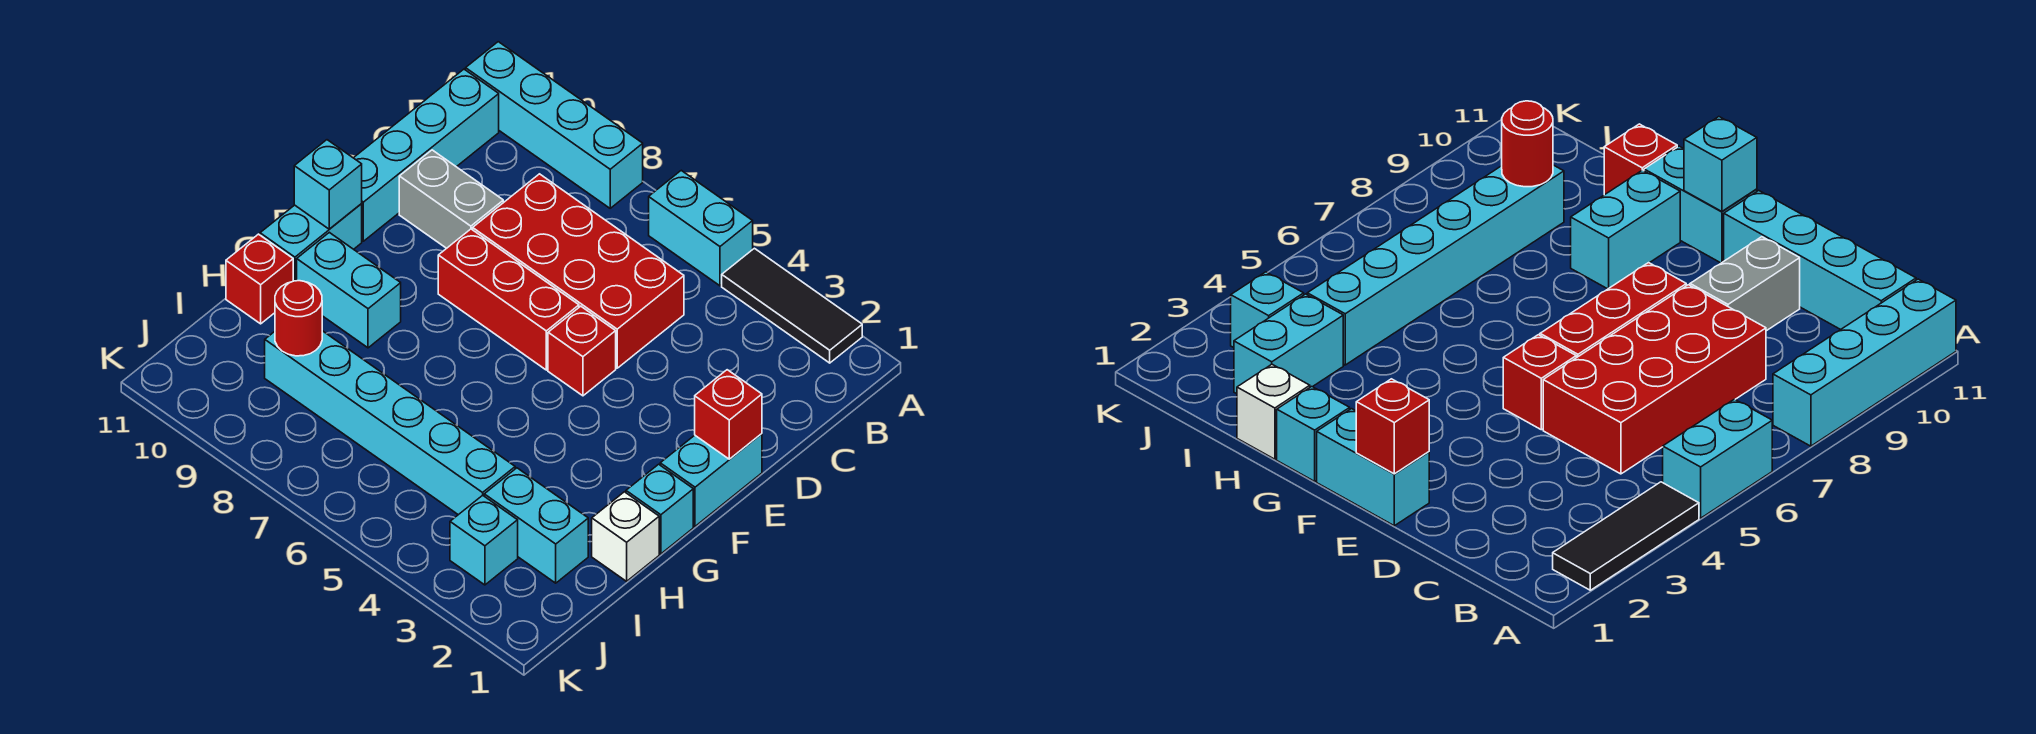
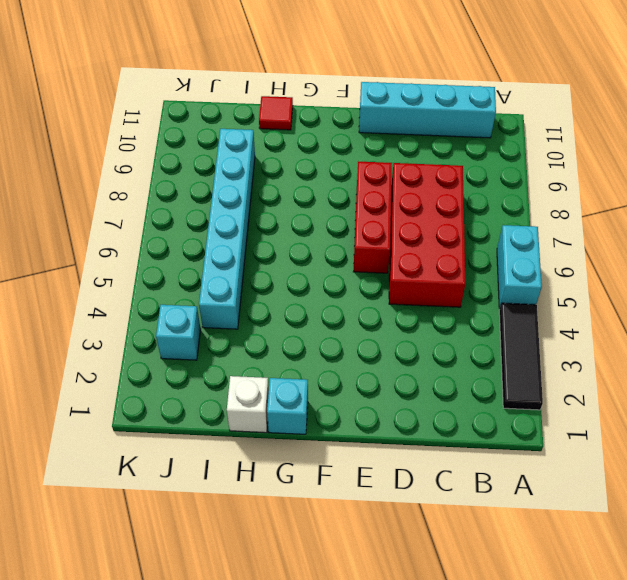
red 1x1 tile [259,96,293,130] -> red 1x1 brick [226,234,293,324]
none -> cyan 1x4 brick [466,42,643,208]
none -> grey 1x2 brick [399,150,503,248]
none -> cyan 1x2 brick [660,434,762,526]

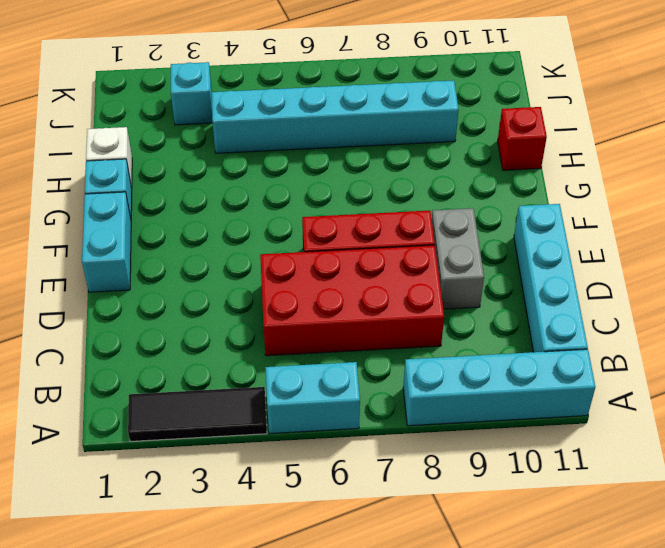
grey 1x2 brick [432,208,484,309] -> grey 1x2 brick turned to [399,150,503,248]
none -> red 1x1 brick [548,306,616,396]
none -> cyan 1x2 brick [260,203,362,281]
none -> cyan 1x2 brick [297,232,401,348]

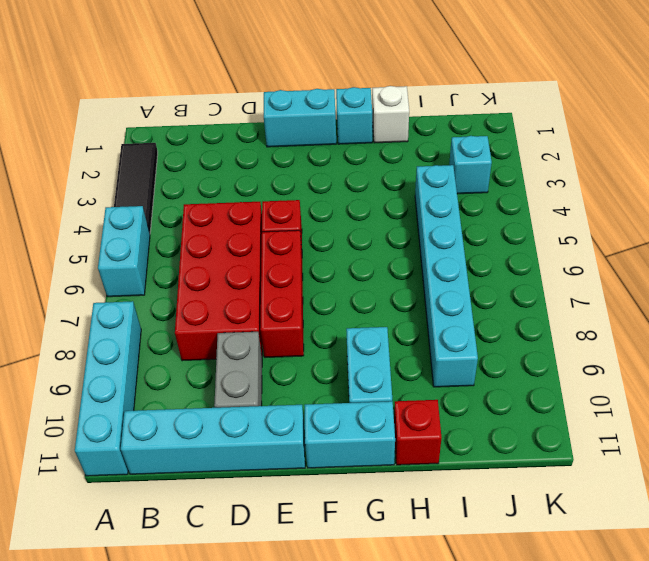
none -> cyan 1x2 brick [484,468,588,583]
none -> red 1x1 brick [695,370,762,459]
none -> cyan 1x1 brick [294,140,362,229]

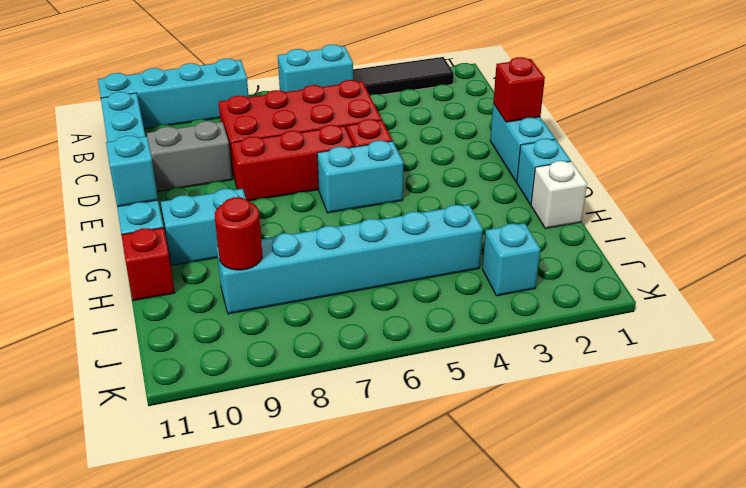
cyan 1x2 brick [317,141,403,213] -> cyan 1x2 brick moved to [484,468,588,583]

